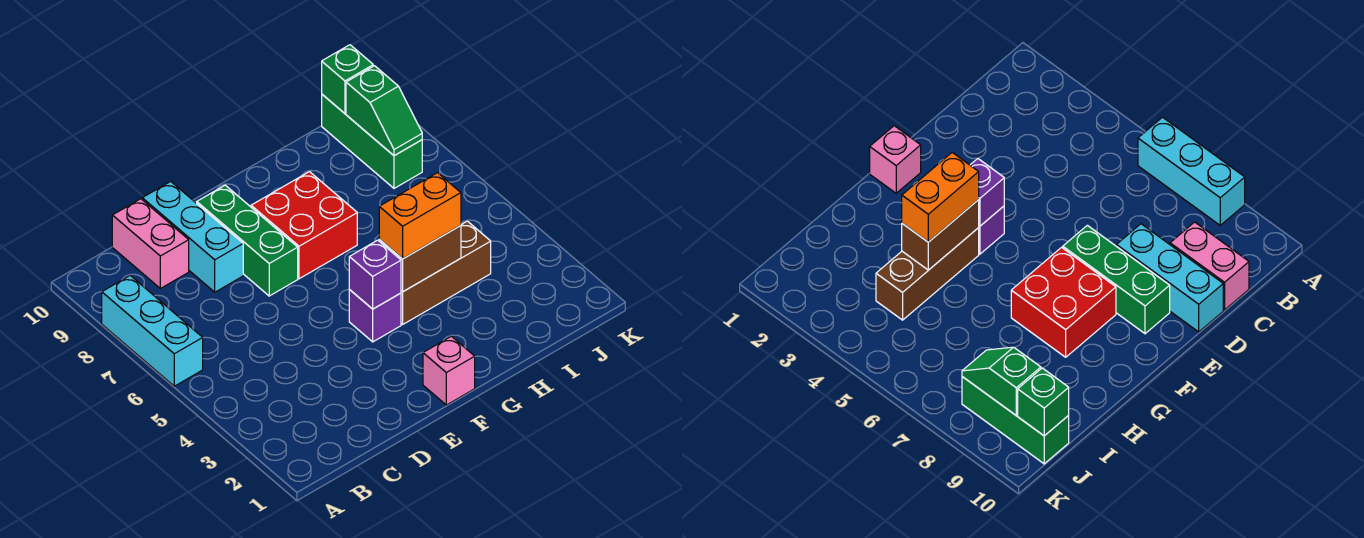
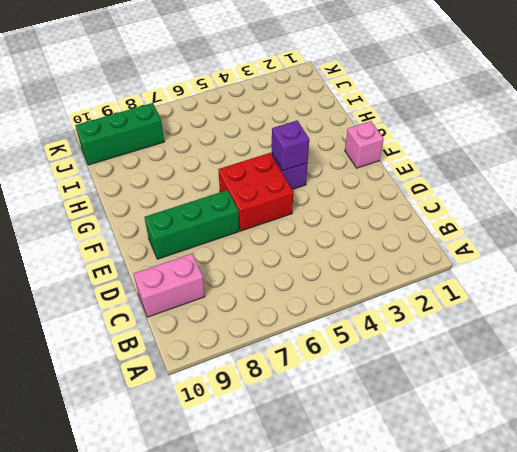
red 2x2 brick [218,153,293,231] -> red 2x2 brick moved to [251,172,357,279]
none -> cyan 1x3 brick [102,276,203,386]
none -> cyan 1x3 brick [142,181,243,292]
none -> brown 1x3 brick [401,221,491,324]

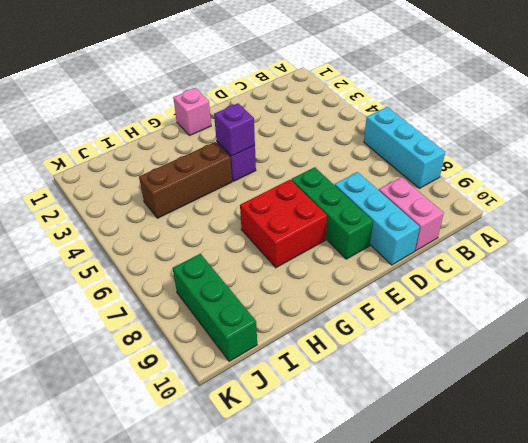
none -> brown 1x2 brick [379,226,461,292]
none -> green 1x2 slope [346,66,422,156]
none -> green 1x1 brick [322,45,373,113]

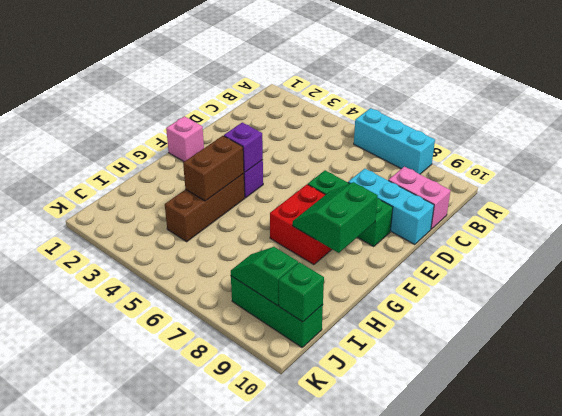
green 2x2 slope [293,182,378,253] -> none
none -> orange 1x2 brick [379,173,461,259]

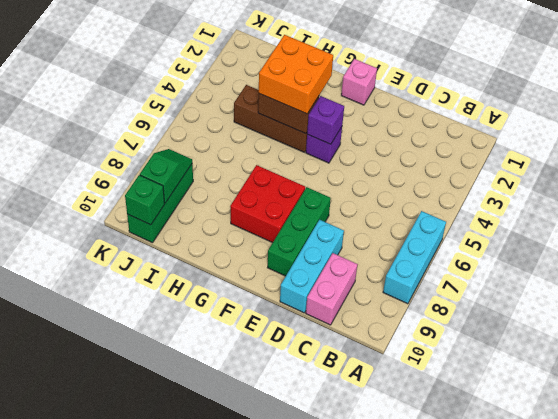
orange 2x2 brick [259,35,333,114] -> orange 1x2 brick [379,173,461,259]

